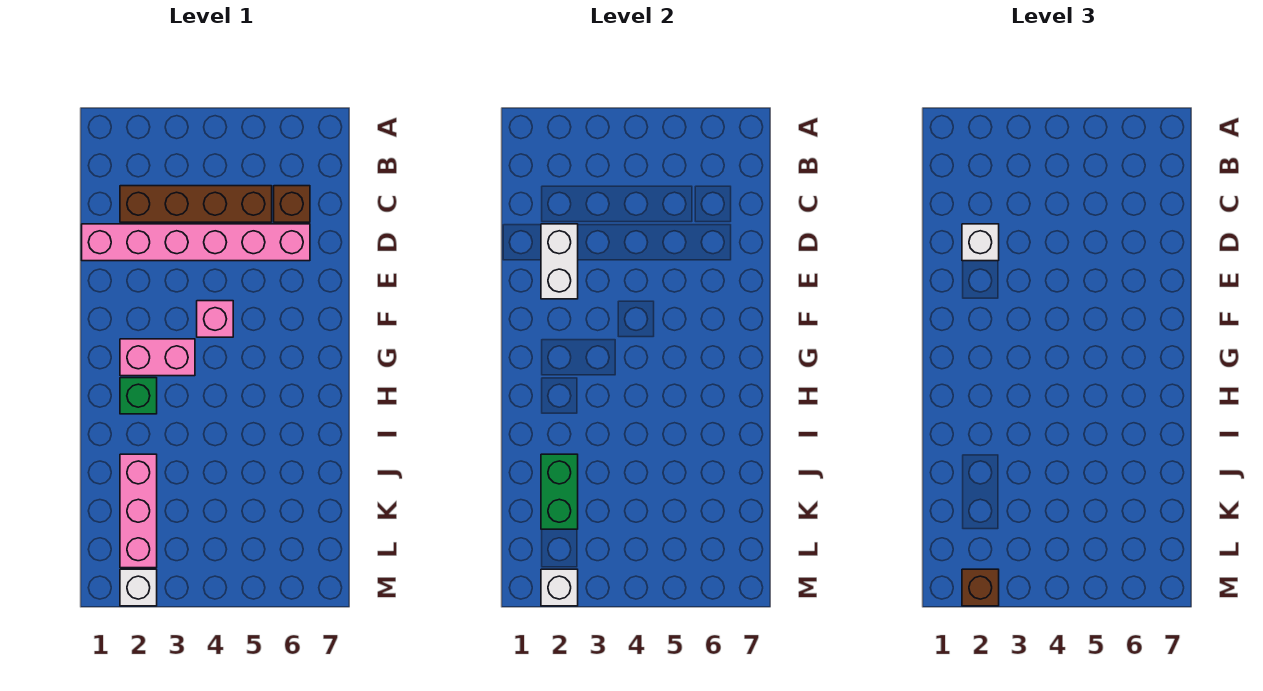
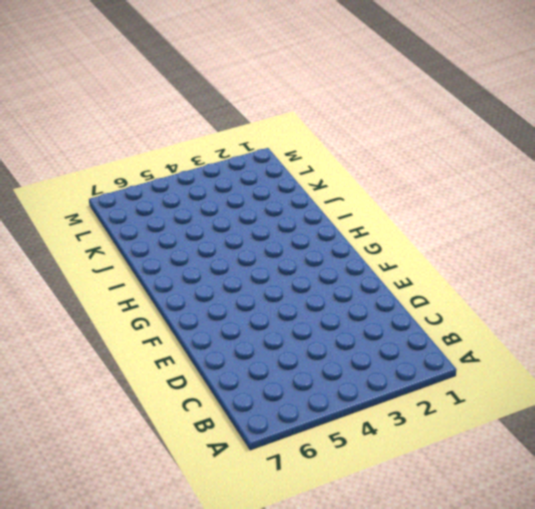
none -> brown 1x4 brick [120,186,272,222]
none -> brown 1x1 brick [274,186,310,222]
none -> pink 1x6 brick [82,224,310,261]

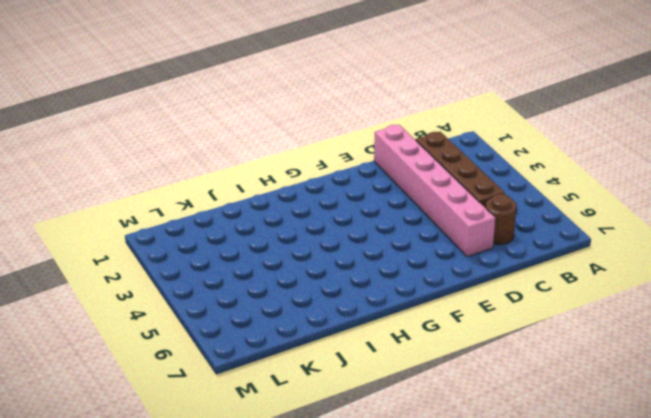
brown 1x1 round brick [486,194,517,244] -> brown 1x1 brick [274,186,310,222]
none -> pink 1x1 brick [197,301,233,337]
none -> pink 1x2 brick [120,339,195,376]
none -> green 1x1 brick [120,378,157,414]

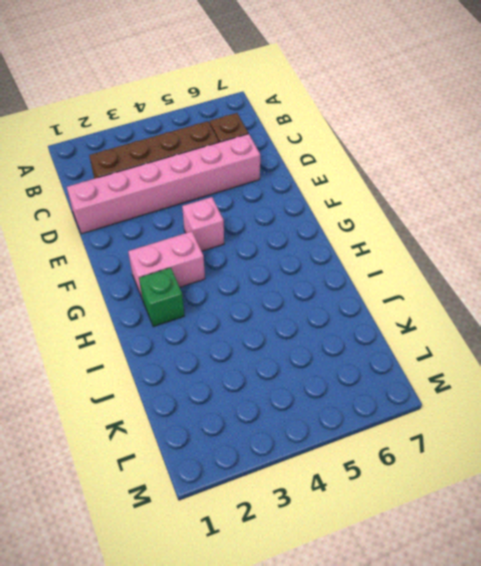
none -> pink 1x3 brick [120,454,157,568]
none -> white 1x1 brick [120,569,157,606]
none -> white 1x2 brick [541,224,578,299]

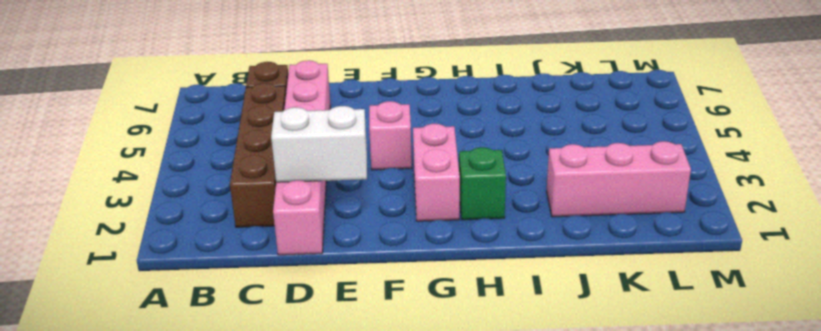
none -> white 1x1 brick [120,569,157,606]
none -> green 1x2 brick [541,454,578,529]
none -> white 1x1 brick [541,569,578,606]

